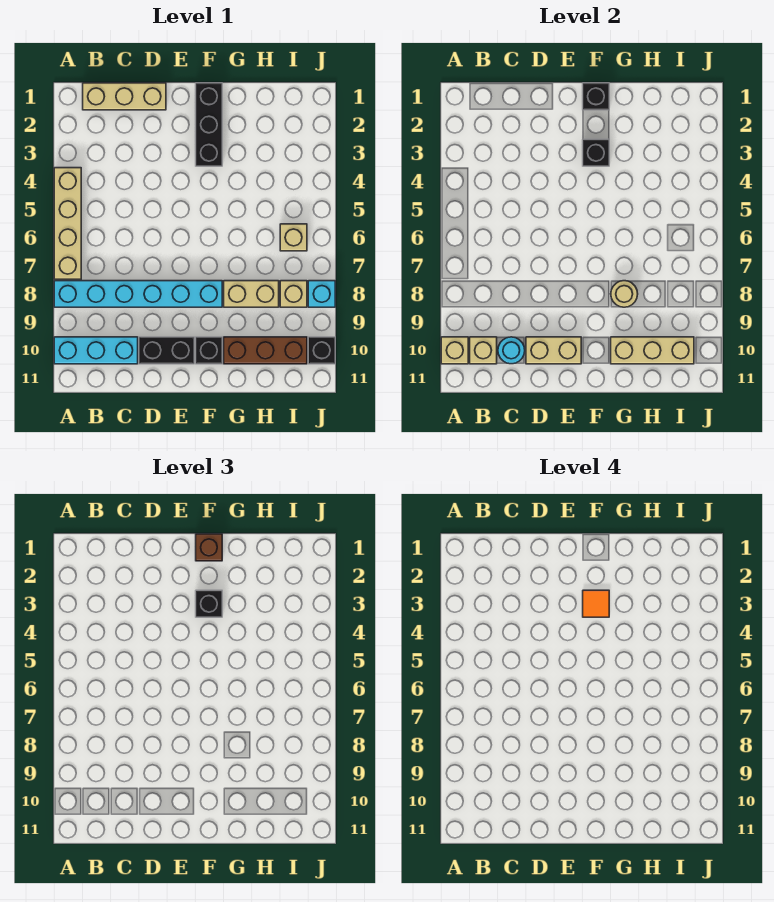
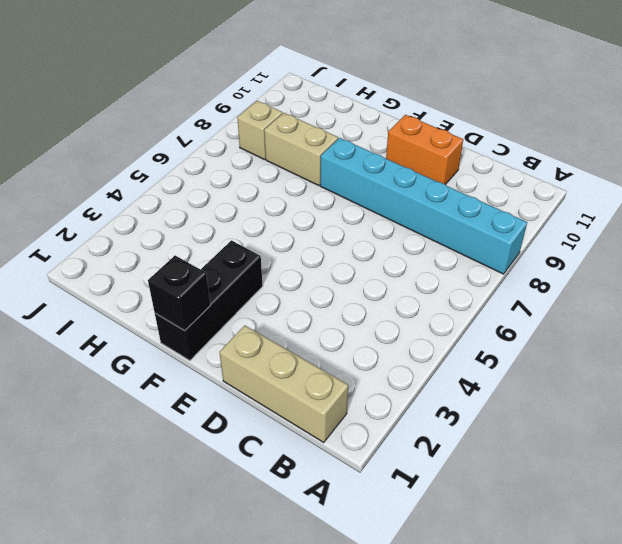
orange 1x2 brick [386,115,463,185] -> black 1x2 brick [139,337,194,364]
none -> tan 1x4 brick [54,168,81,279]
none -> cyan 1x3 brick [54,337,138,364]
none -> black 1x1 brick [196,337,222,364]

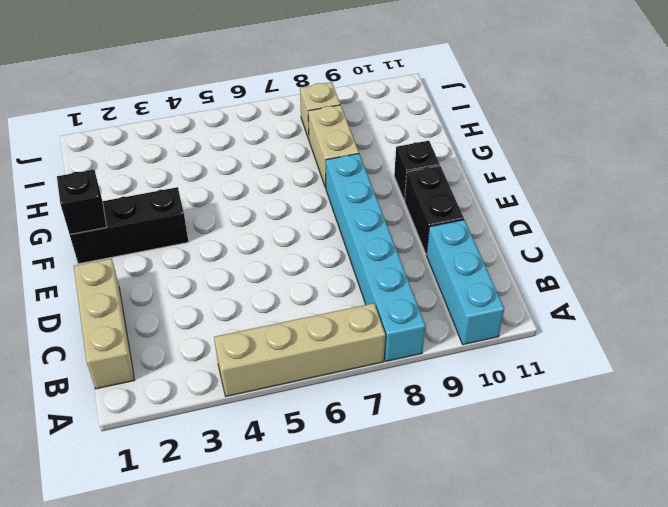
none -> brown 1x3 brick [224,337,307,364]
none -> tan 1x1 brick [280,224,307,251]
none -> cyan 1x1 brick [308,281,335,307]

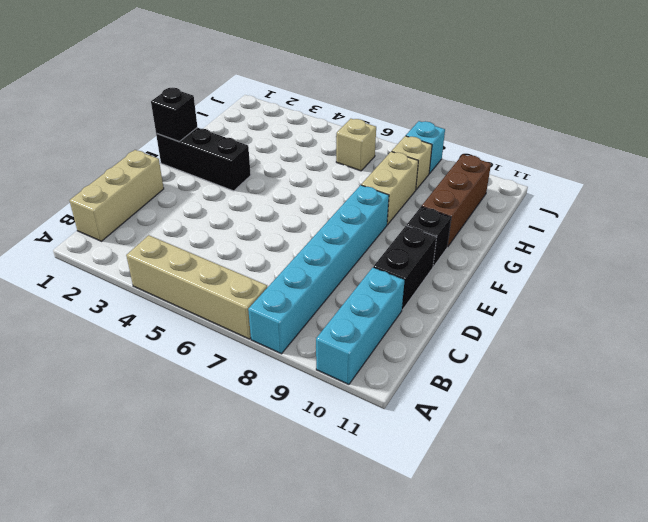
none -> black 1x1 brick [308,337,335,364]
none -> tan 1x1 brick [441,337,468,364]
none -> tan 1x1 brick [470,337,497,364]

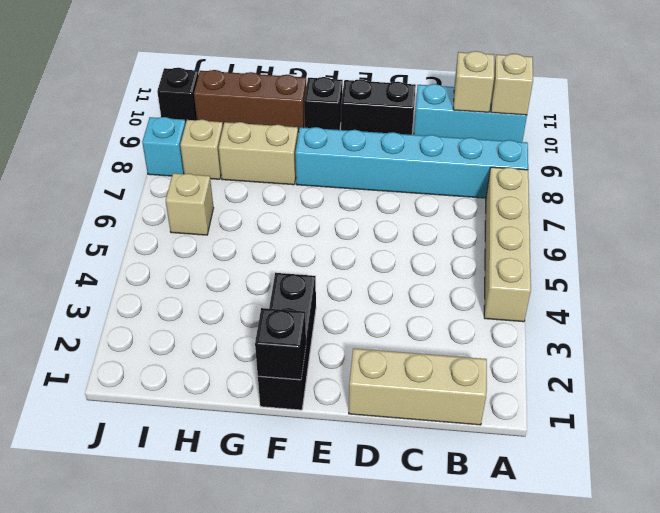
none -> cyan 1x1 round brick [498,337,525,364]
none -> tan 1x2 brick [526,337,581,364]
none -> black 1x1 brick [583,139,609,166]

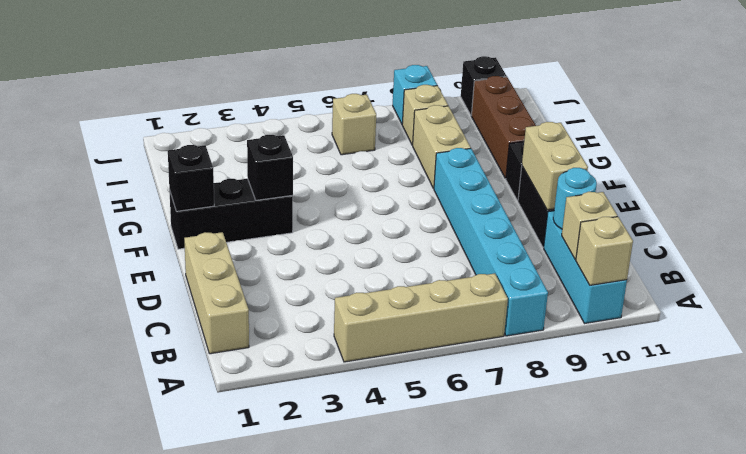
none -> tan 1x1 round brick [611,281,638,307]
none -> tan 1x3 brick [611,337,694,364]
none -> brown 1x1 brick [196,534,222,561]

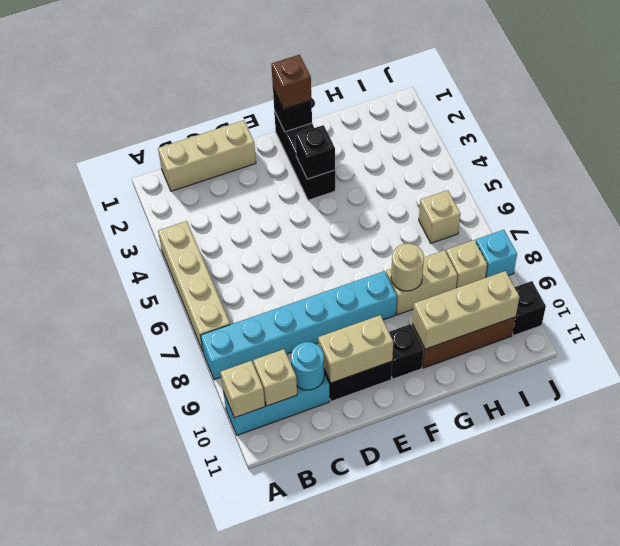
none -> black 1x1 brick [196,590,222,617]
none -> orange 1x1 tile [583,590,609,617]

